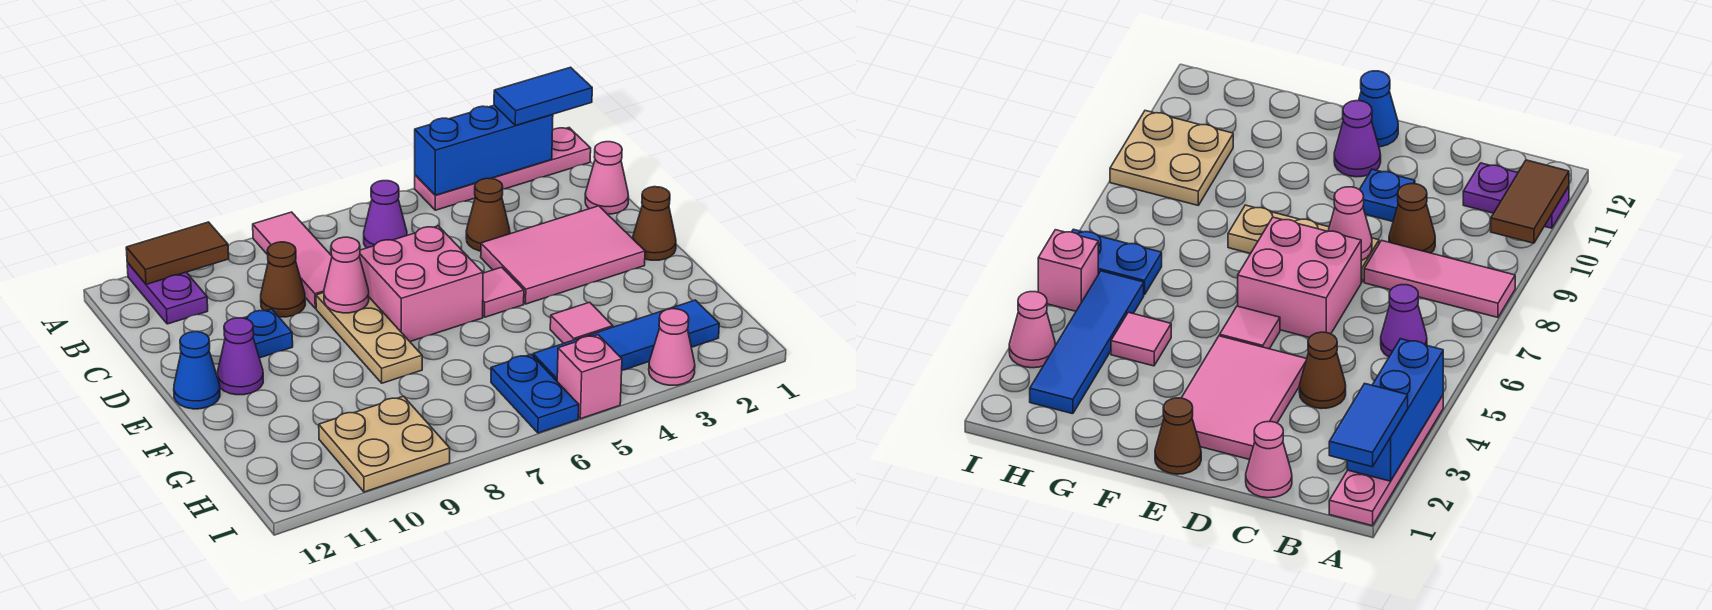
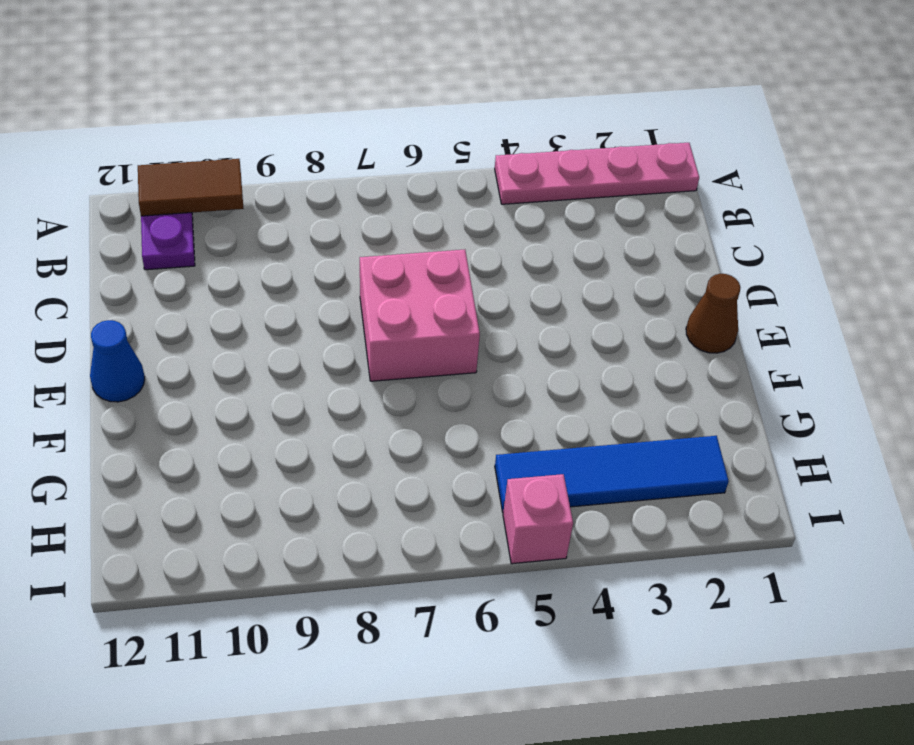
none -> pink 1x3 tile [253,212,332,308]
none -> purple 1x1 cone [364,181,407,248]
none -> pink 1x1 cone [585,142,629,214]

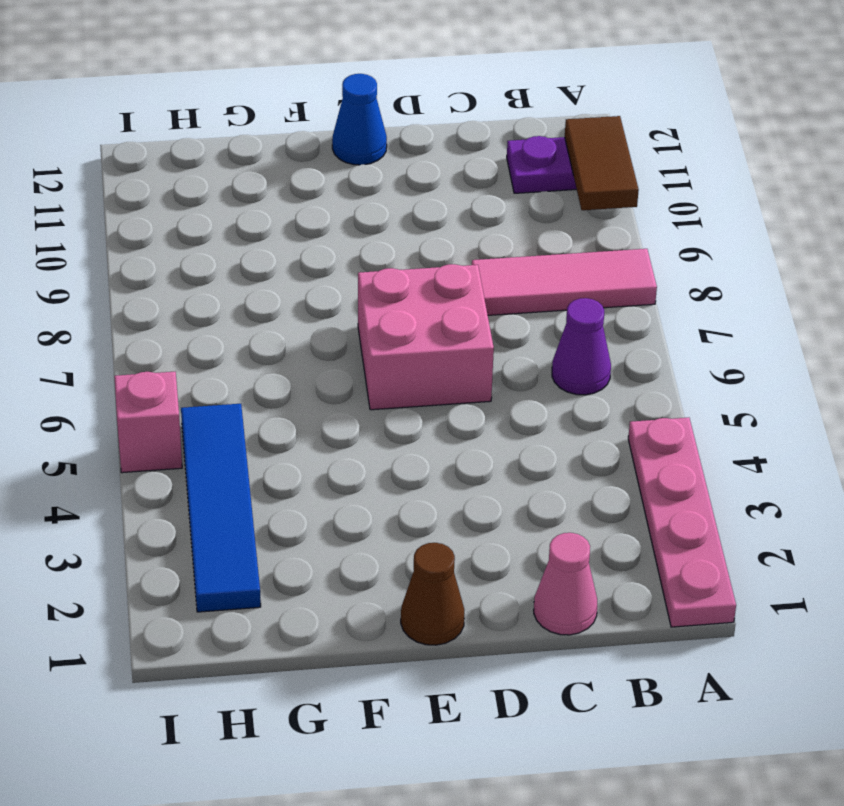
none -> brown 1x1 cone [466,178,510,251]
none -> brown 1x1 cone [261,242,305,317]
none -> pink 2x3 tile [481,206,645,304]

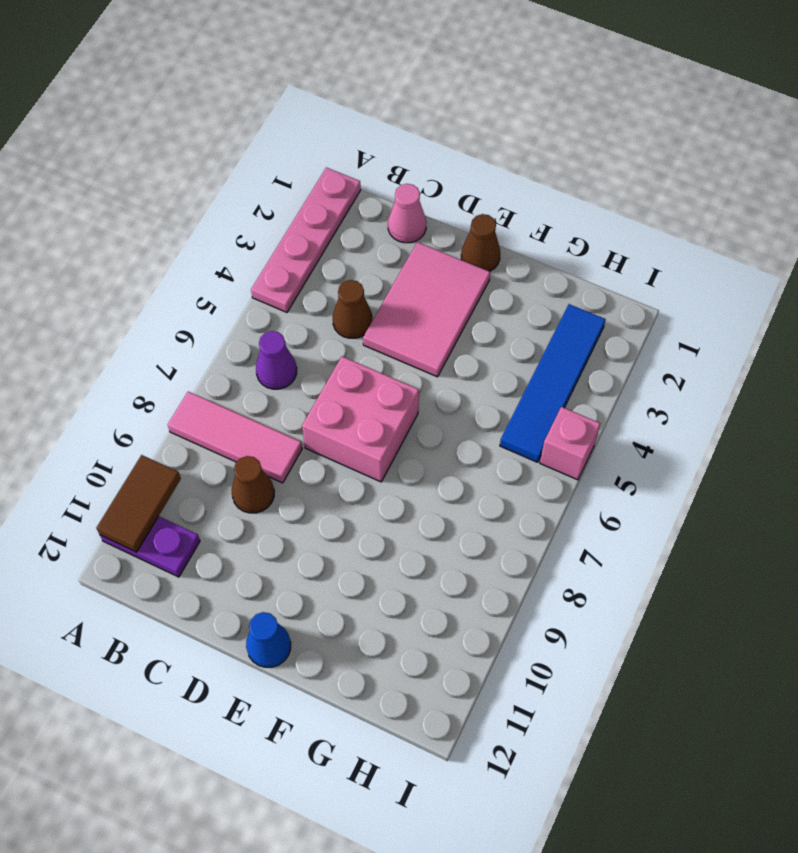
none -> tan 1x3 plate [316,293,422,383]
none -> blue 1x1 plate [244,309,293,358]
none -> pink 1x1 tile [483,267,524,317]

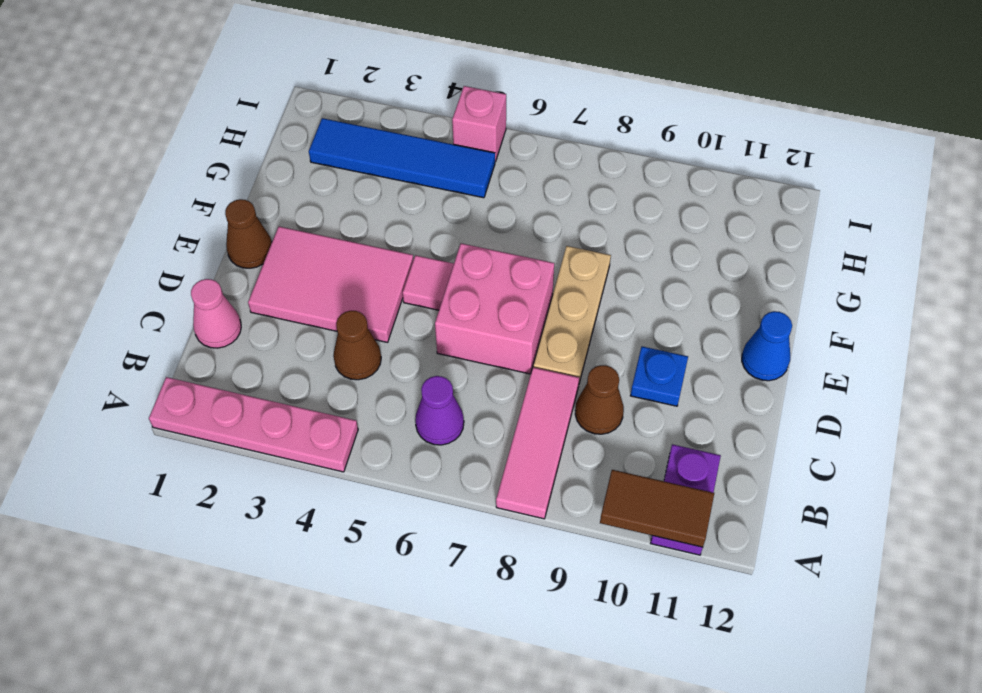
none -> purple 1x1 cone [218,318,263,395]
none -> pink 1x1 tile [550,302,613,343]
none -> blue 1x2 plate [491,354,579,433]

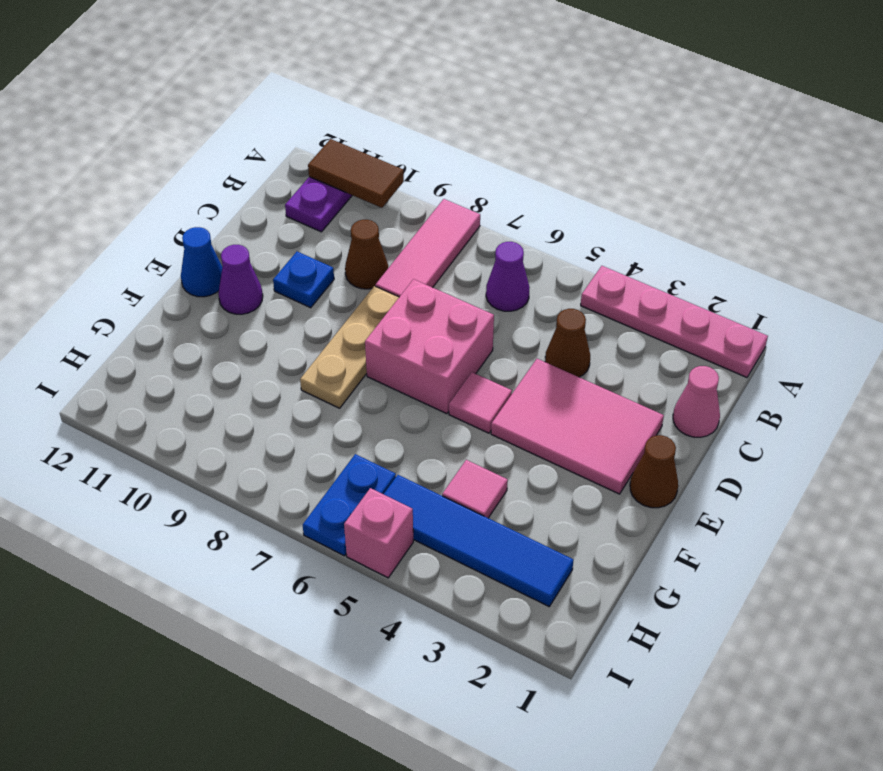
none -> tan 2x2 plate [319,396,450,492]
none -> pink 1x1 cone [649,309,695,385]
none -> blue 1x3 brick [415,105,553,195]

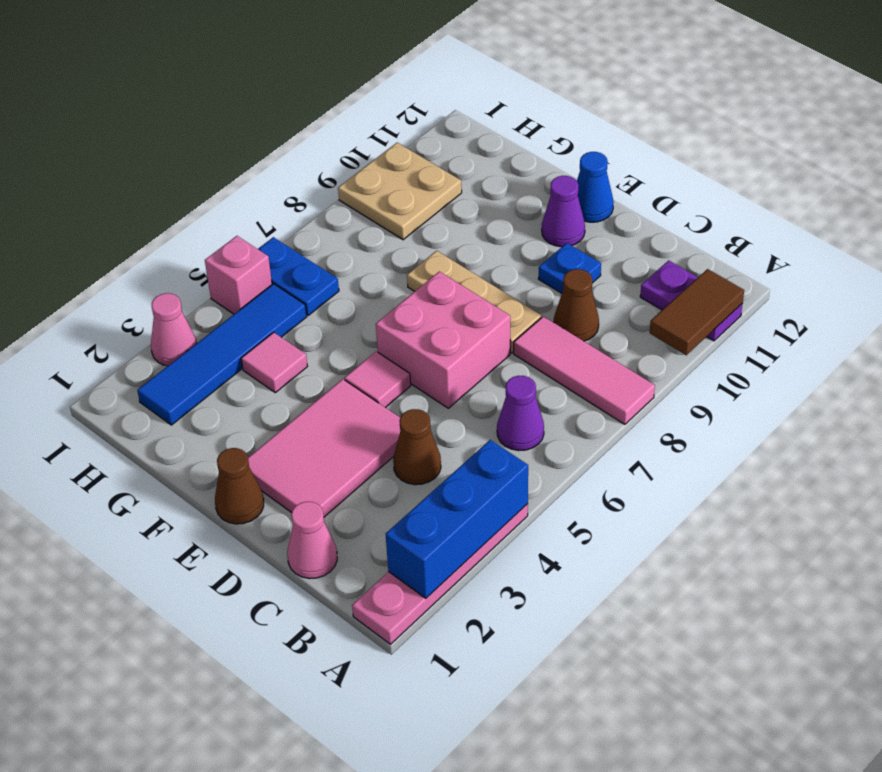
none -> pink 1x1 cone [324,237,369,313]
none -> blue 1x2 tile [494,67,592,126]

